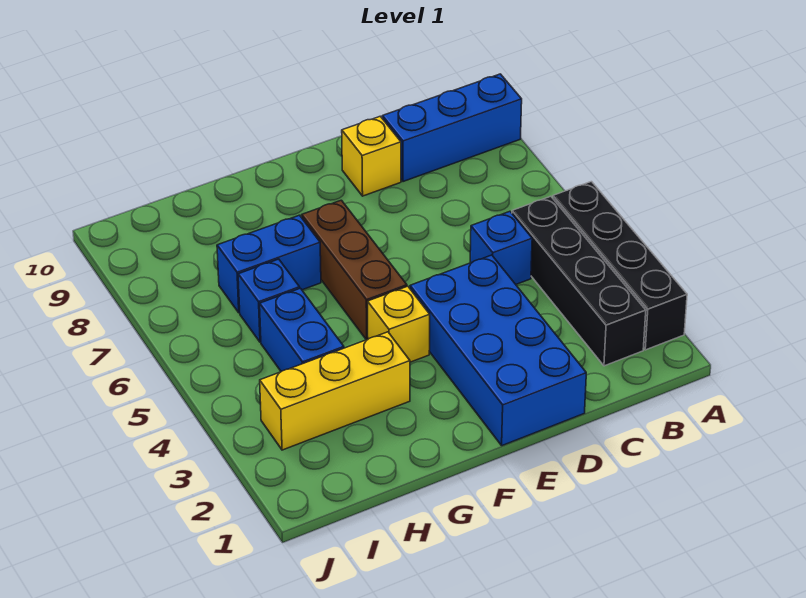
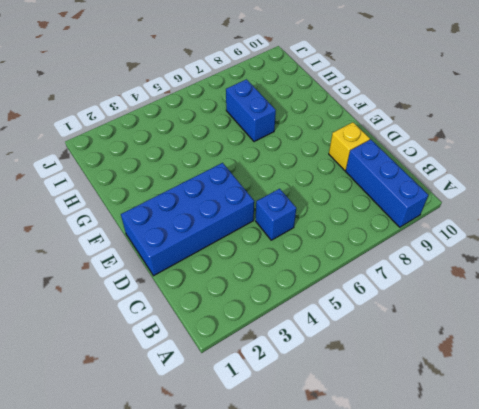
none -> black 1x4 brick [553,182,687,350]
none -> black 1x4 brick [512,196,646,366]
none -> yellow 1x1 brick [368,286,430,362]

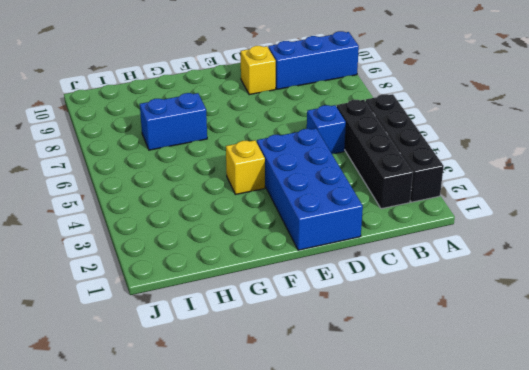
none -> brown 1x3 brick [302,200,407,340]
none -> yellow 1x3 brick [260,332,410,450]
none -> blue 1x2 brick [260,288,344,372]

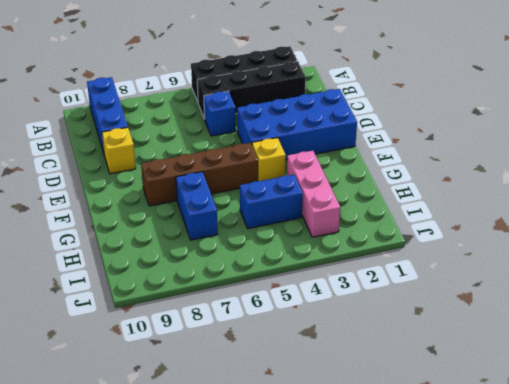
brown 1x4 brick [141,143,258,206] -> brown 1x3 brick [302,200,407,340]
pink 1x3 brick [287,151,340,237] -> yellow 1x3 brick [260,332,410,450]
none -> blue 1x1 brick [238,259,300,342]

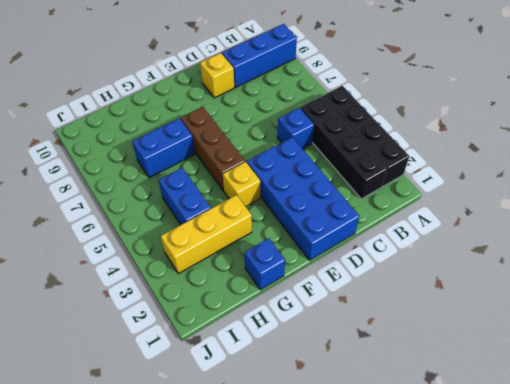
blue 1x1 brick [244,238,285,290] -> blue 1x1 brick moved to [238,259,300,342]

